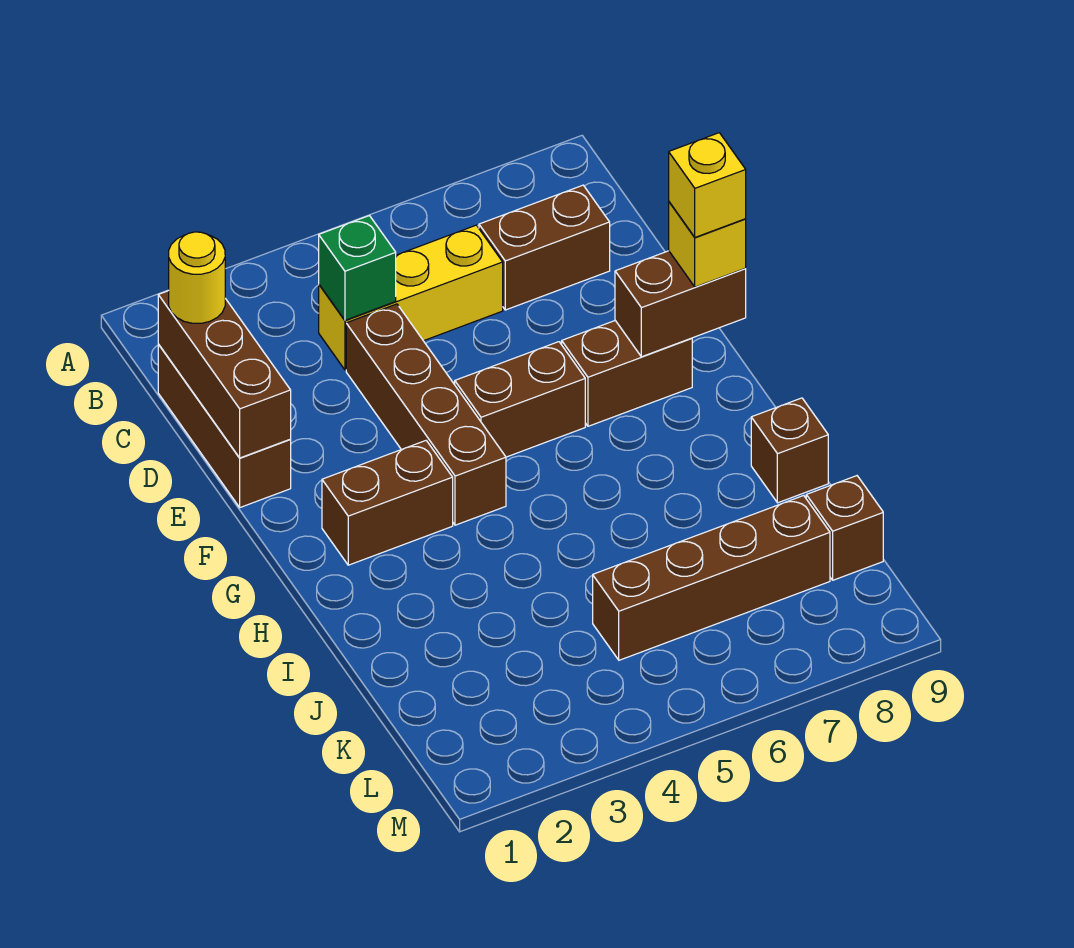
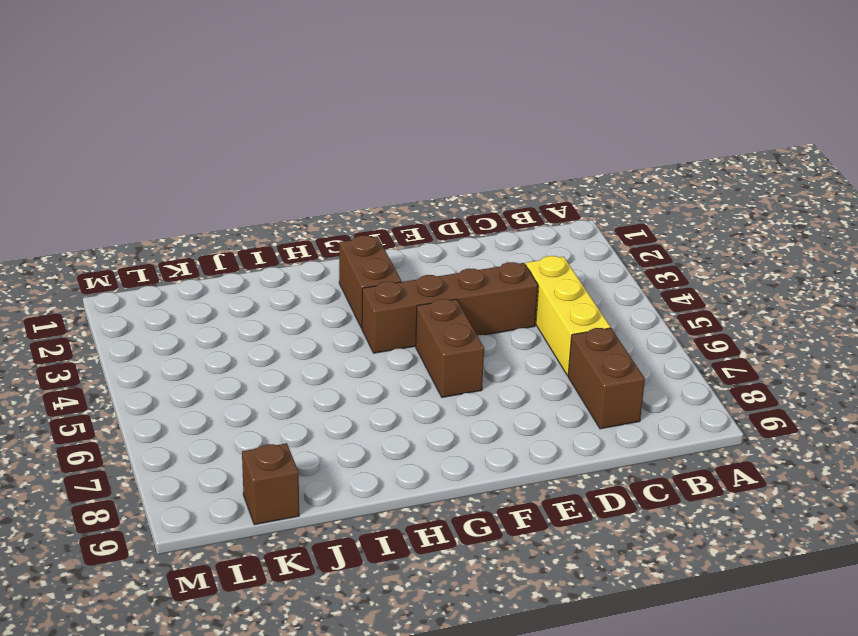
none -> brown 1x3 brick [158,344,291,507]
none -> brown 1x2 brick [562,321,692,426]
none -> brown 1x1 brick [751,398,828,503]

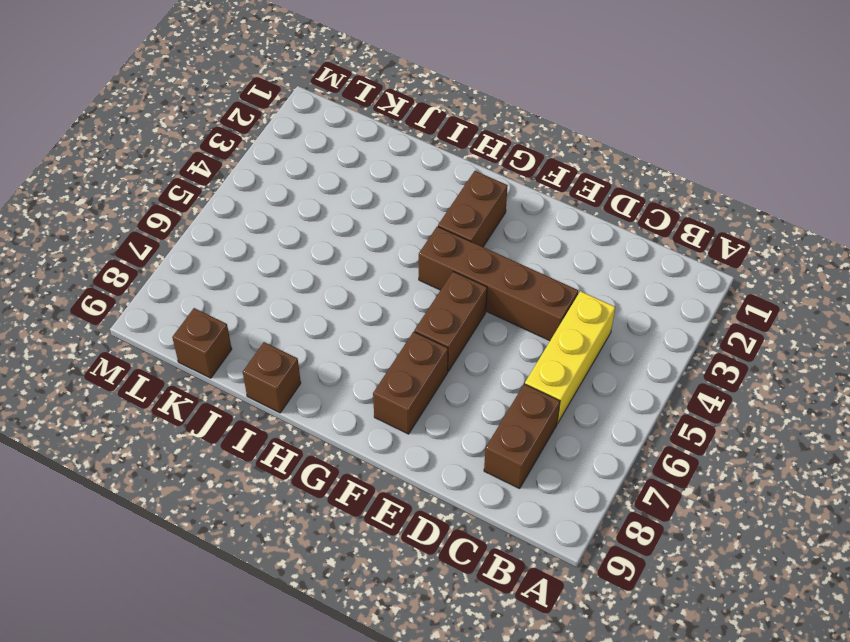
none -> brown 1x3 brick [158,344,291,507]
none -> brown 1x4 brick [593,496,830,660]
none -> brown 1x3 brick [158,291,291,458]

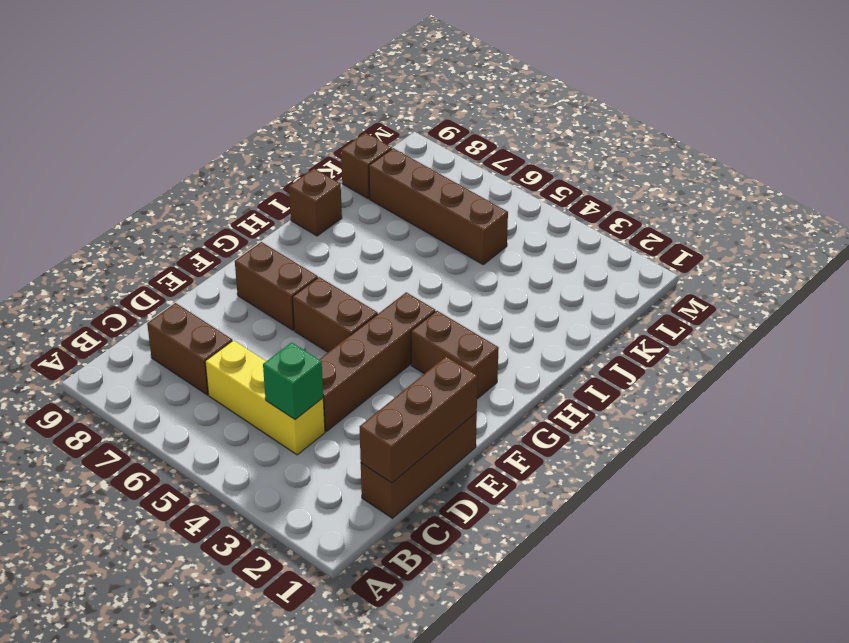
none -> brown 1x2 brick [615,251,746,357]
none -> yellow 1x1 round brick [169,232,225,323]
none -> yellow 1x1 brick [669,202,746,287]

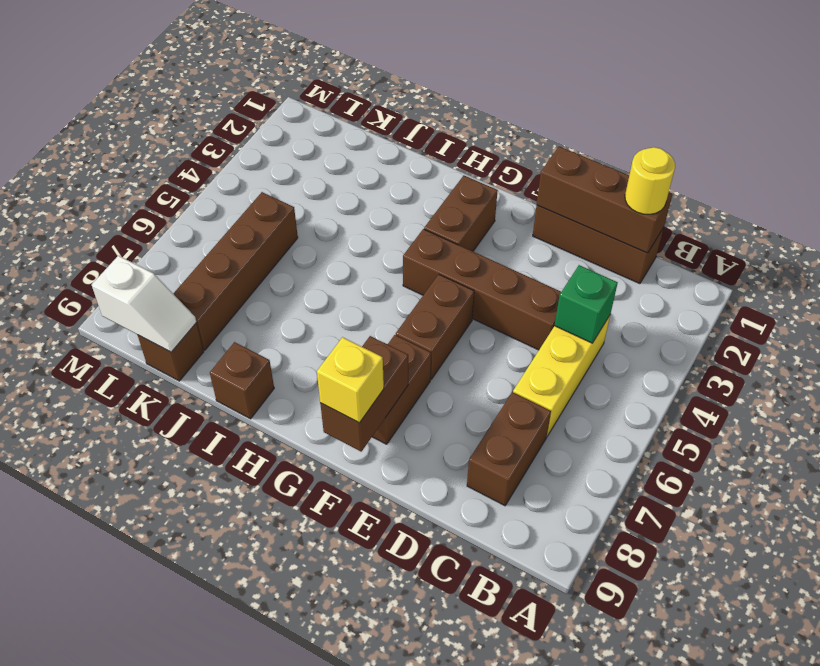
white 1x2 slope [92,256,196,352] -> none
none -> yellow 1x1 brick [669,133,746,237]

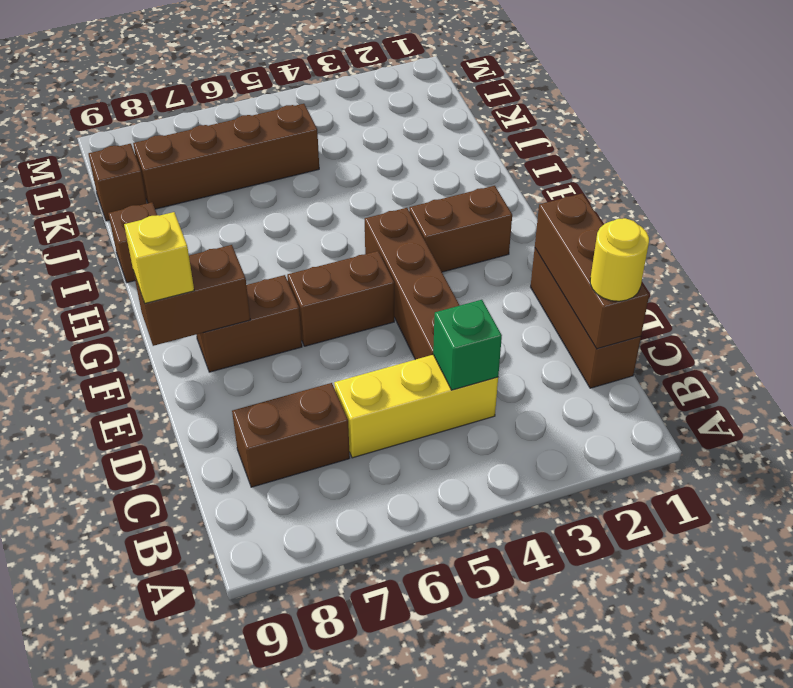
none -> yellow 1x1 brick [669,133,746,237]

